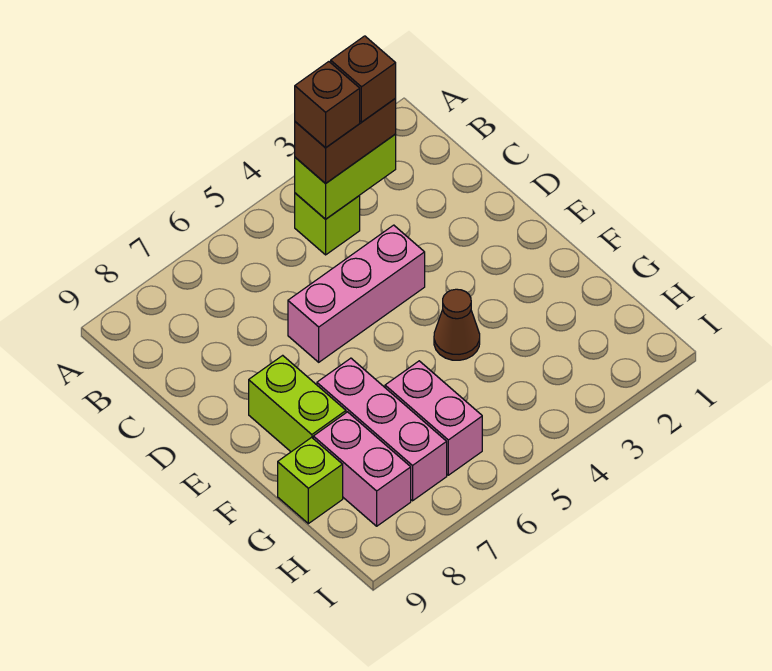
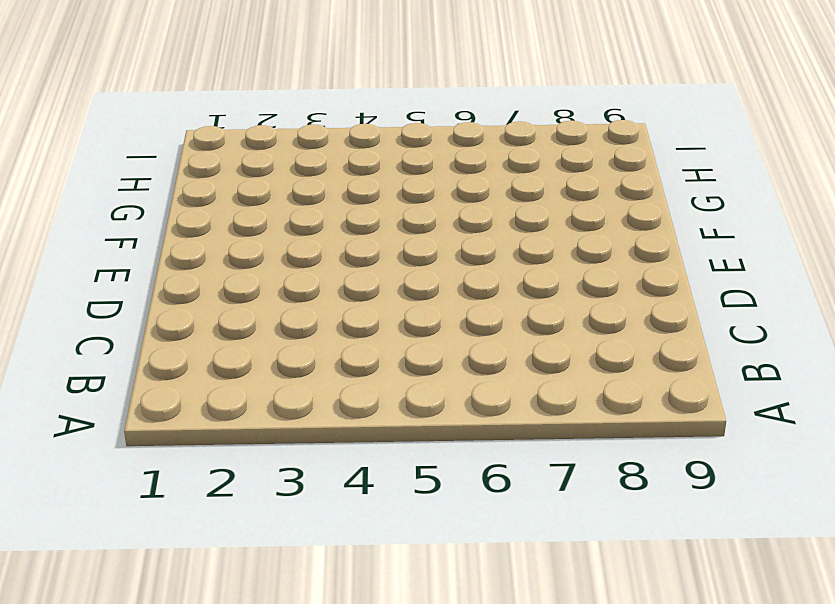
none -> lime 1x1 brick [295,193,360,255]
none -> pink 1x3 brick [288,225,425,362]
none -> lime 1x2 brick [249,355,346,452]

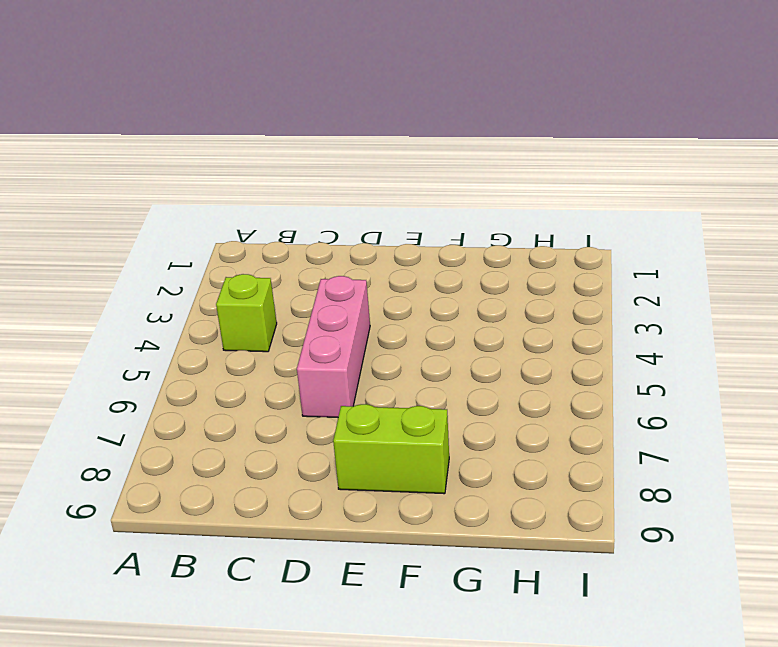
none -> brown 1x1 cone [434,289,480,360]
none -> pink 1x3 brick [317,358,447,501]
none -> pink 1x2 brick [385,361,482,475]

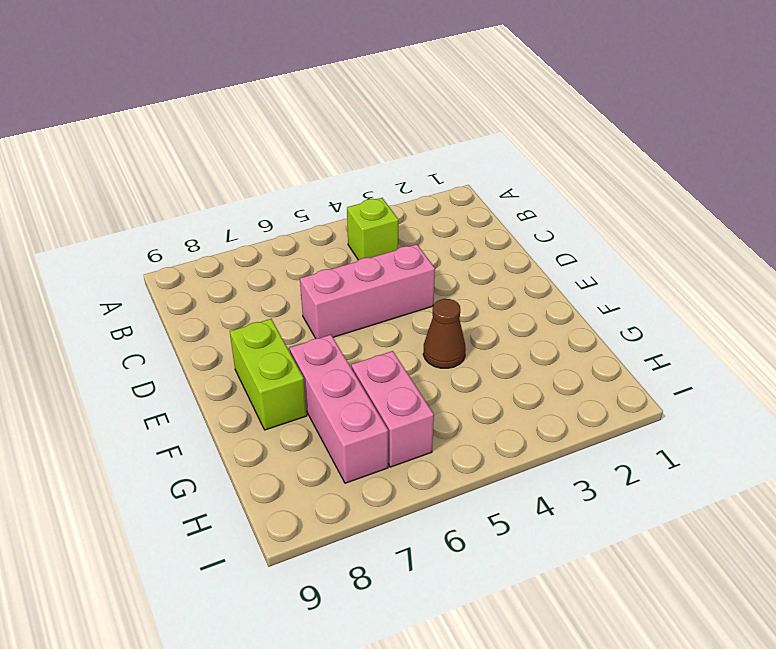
none -> pink 1x2 brick [313,412,411,526]
none -> lime 1x1 brick [278,437,343,524]
none -> lime 1x2 brick [295,134,396,219]

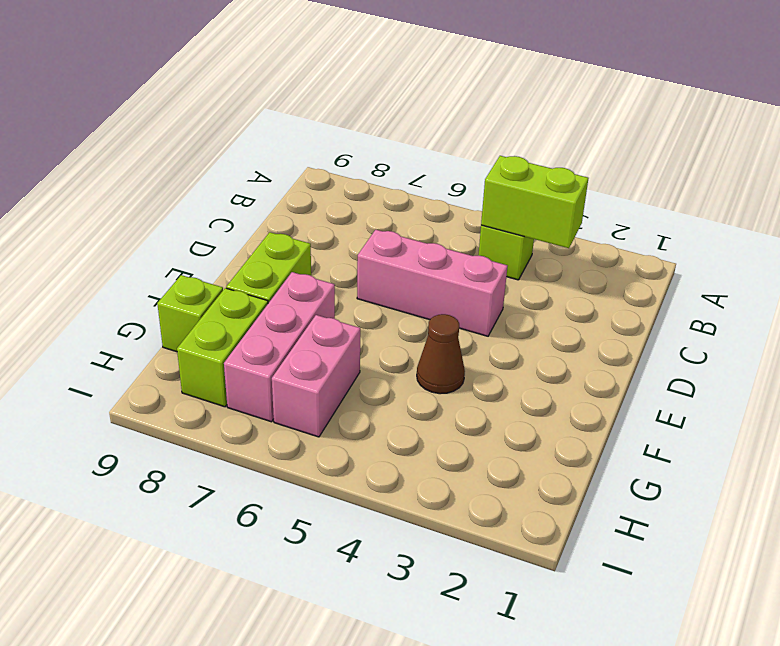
lime 1x2 brick [177,288,268,407] -> pink 1x2 brick [313,412,411,526]
none -> brown 1x2 brick [295,99,396,184]
none -> brown 1x1 brick [331,36,396,122]
none -> brown 1x1 brick [295,62,360,147]

